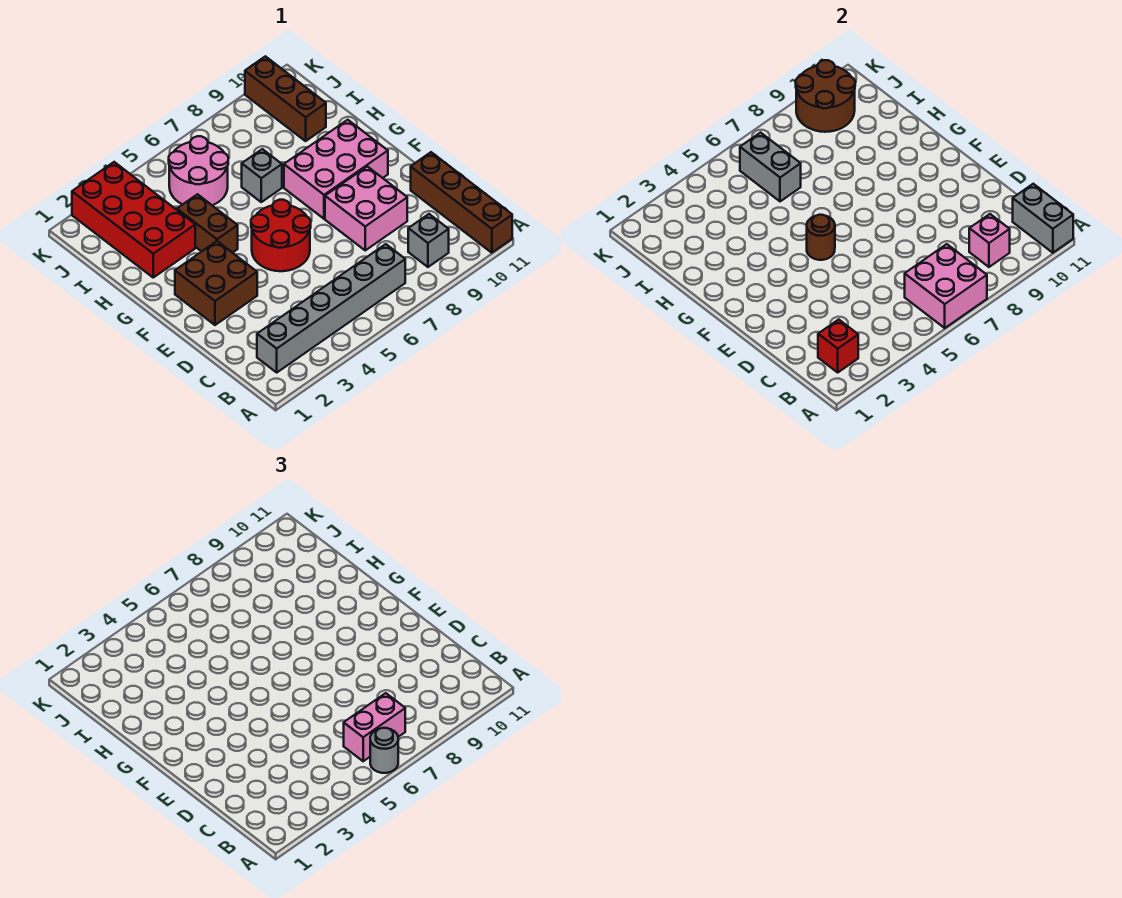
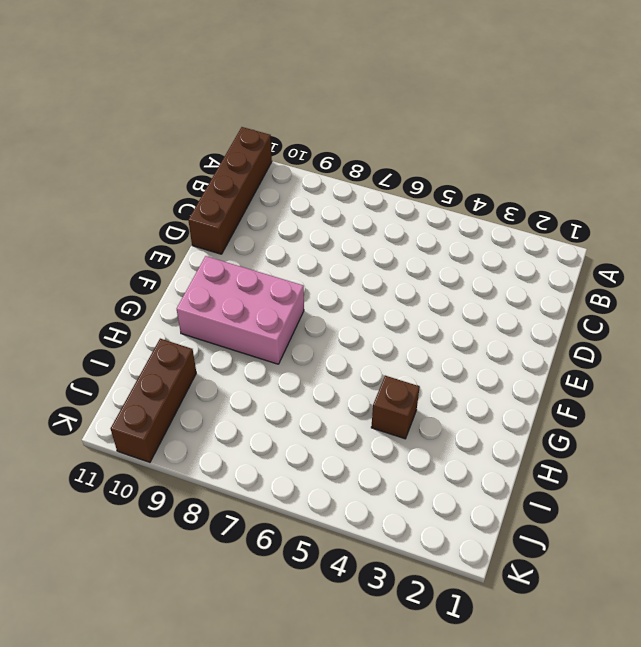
brown 1x1 brick [371,376,420,439] -> brown 1x2 brick [177,194,238,253]
none -> grey 1x6 brick [257,244,405,372]
none -> grey 1x1 brick [408,214,449,267]
none -> pink 2x2 brick [325,166,407,250]

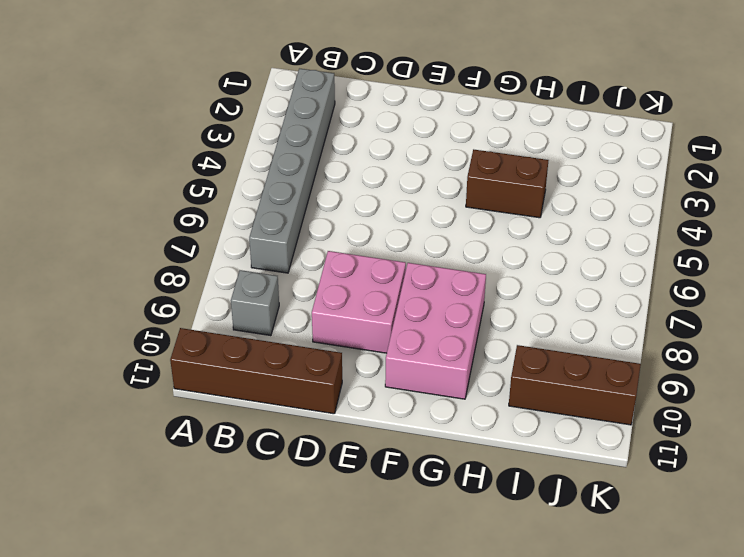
none -> brown 2x2 brick [175,241,257,325]
none -> red 2x2 round brick [251,200,311,271]
none -> red 2x4 brick [72,162,195,277]

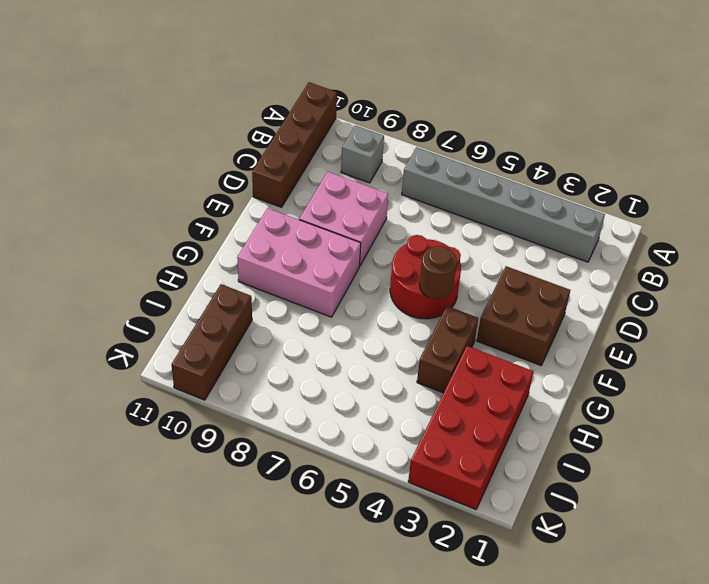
none -> grey 1x1 brick [242,149,282,202]
none -> pink 2x2 round brick [169,136,228,205]
none -> pink 2x2 brick [905,244,987,328]

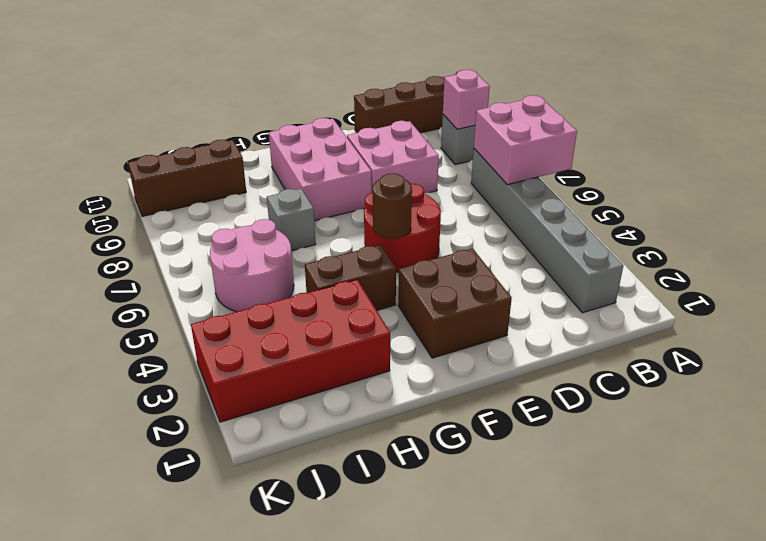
none -> grey 1x2 brick [1013,184,1073,253]
none -> red 1x1 brick [818,319,858,372]
none -> grey 1x2 brick [740,133,801,201]

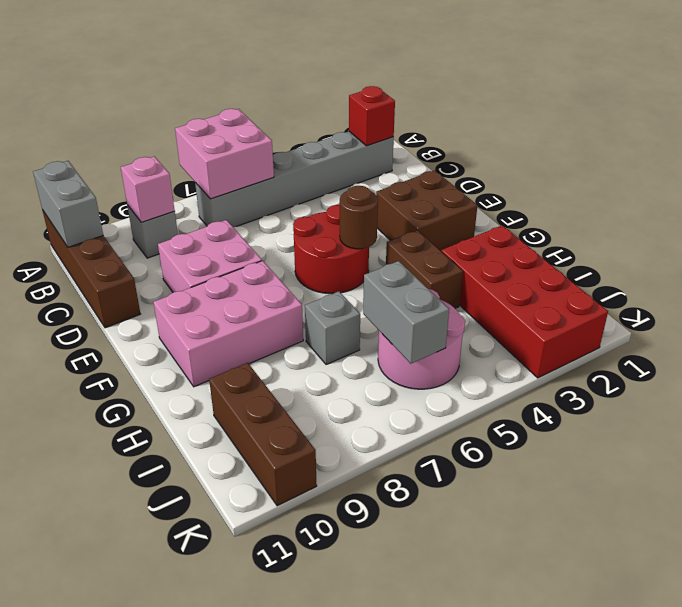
none -> brown 2x2 round brick [796,60,855,132]
none -> grey 1x1 round brick [370,728,398,773]
none -> pink 1x2 brick [344,693,405,761]

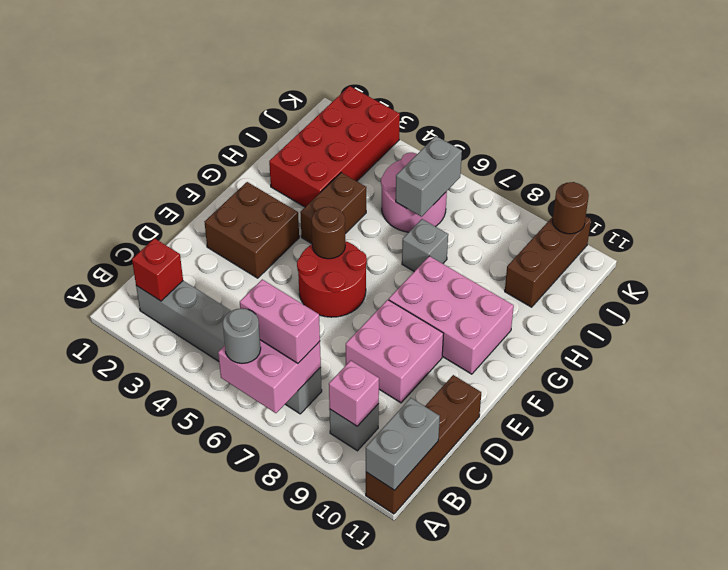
brown 1x1 round brick [552,182,589,234] -> brown 2x2 round brick [796,60,855,132]

